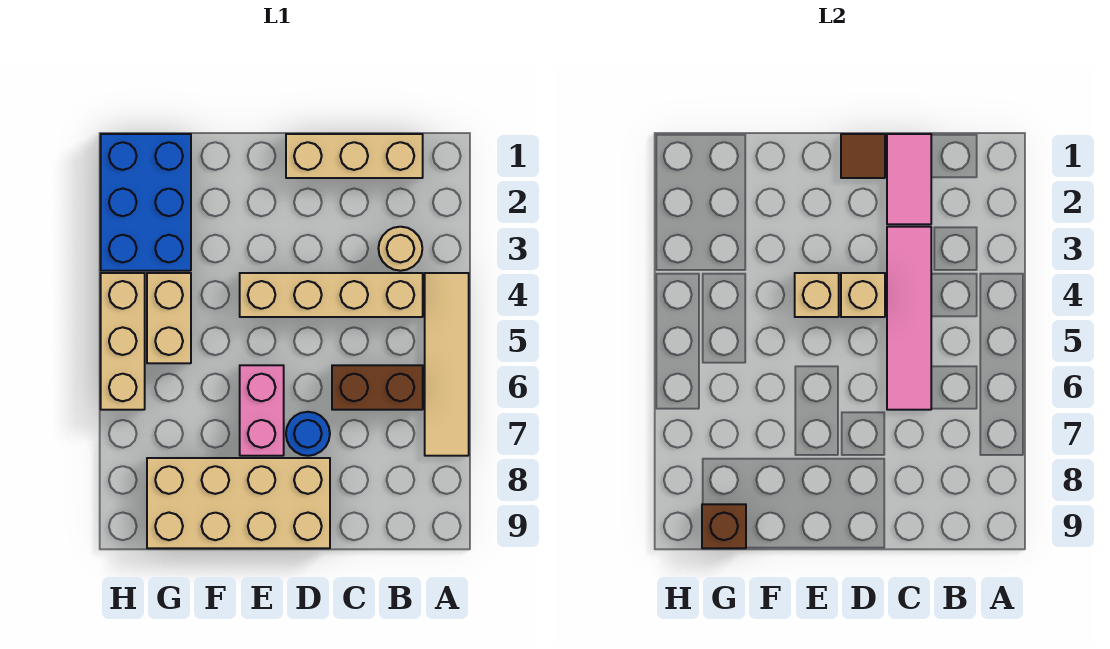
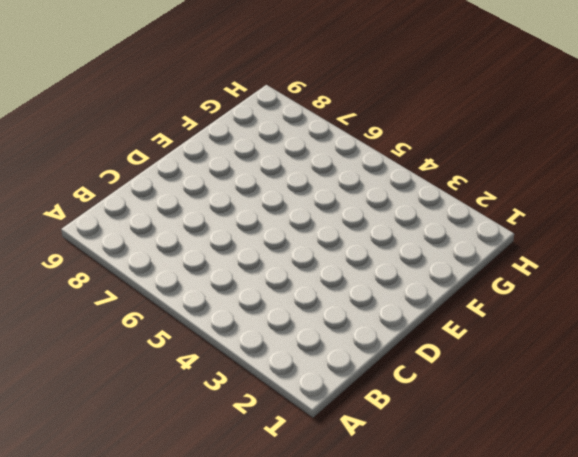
none -> tan 1x4 tile [425,273,469,456]
none -> tan 1x3 brick [286,134,423,178]
none -> tan 1x1 round brick [378,227,422,271]

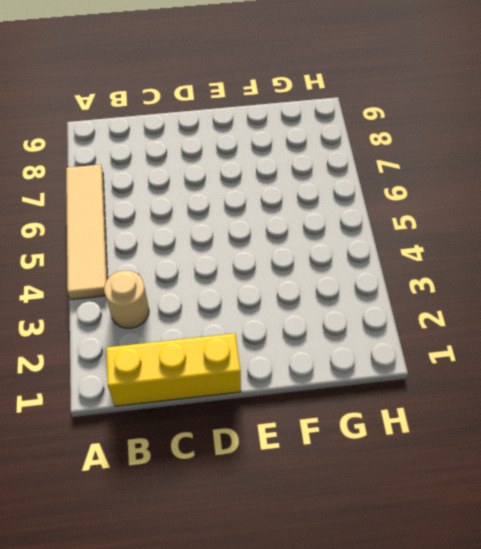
yellow 1x3 brick [106,333,241,406] -> tan 1x3 brick [286,134,423,178]
none -> tan 1x4 brick [240,273,423,317]
none -> brown 1x2 brick [332,365,423,410]
none -> blue 1x1 round brick [286,412,330,456]

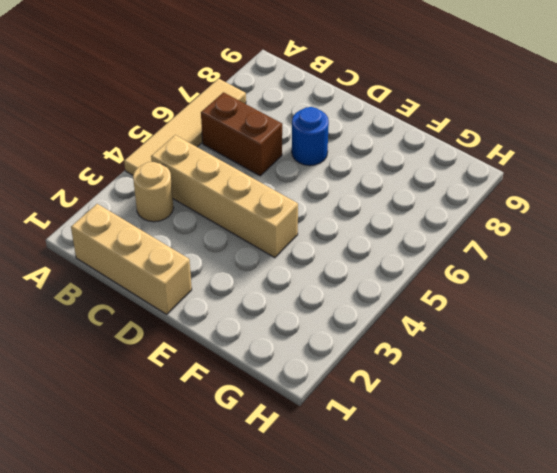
none -> tan 2x4 brick [147,458,330,548]
none -> pink 1x2 brick [240,365,284,456]
none -> blue 2x3 brick [101,134,191,271]

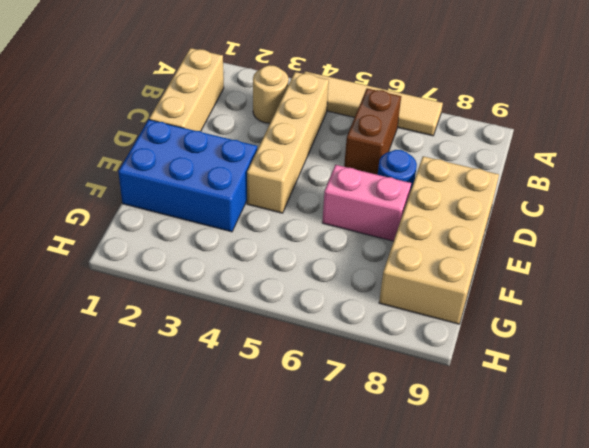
blue 2x3 brick [118,120,257,232] -> blue 2x3 brick moved to [101,134,191,271]
none -> tan 1x2 brick [147,273,191,363]
none -> tan 1x3 brick [101,273,145,410]
none -> pink 1x2 tile [887,134,931,224]

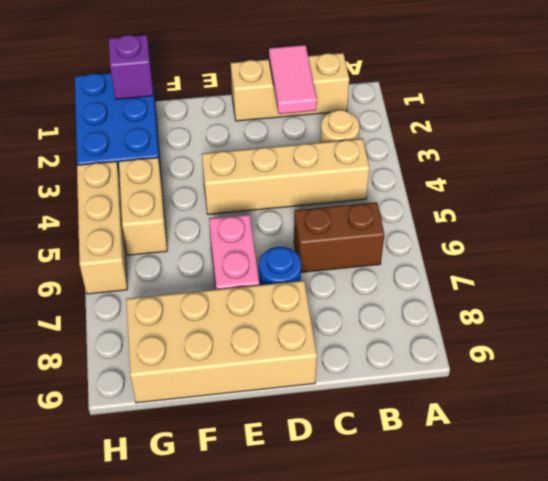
purple 1x1 brick [109,35,153,99] -> none
none -> tan 1x4 tile [425,273,469,456]
none -> pink 1x4 tile [887,227,931,410]
none -> brown 1x1 tile [841,134,885,178]

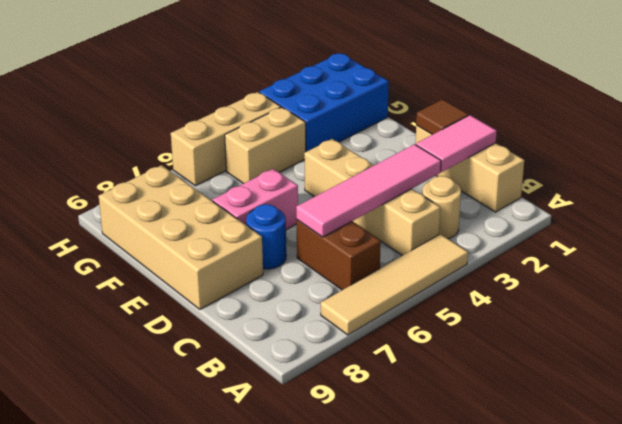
none -> tan 1x1 brick [841,273,885,317]
none -> tan 1x1 brick [795,273,839,317]
none -> brown 1x1 brick [702,504,746,548]

